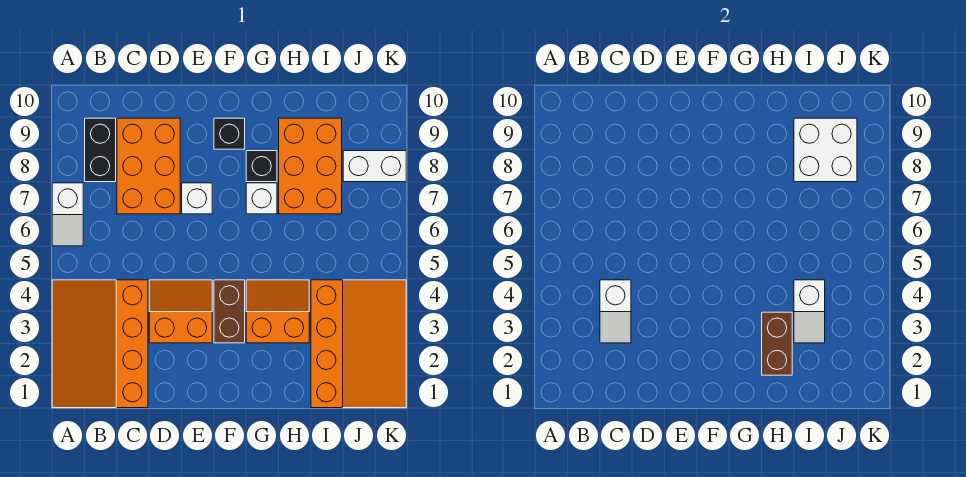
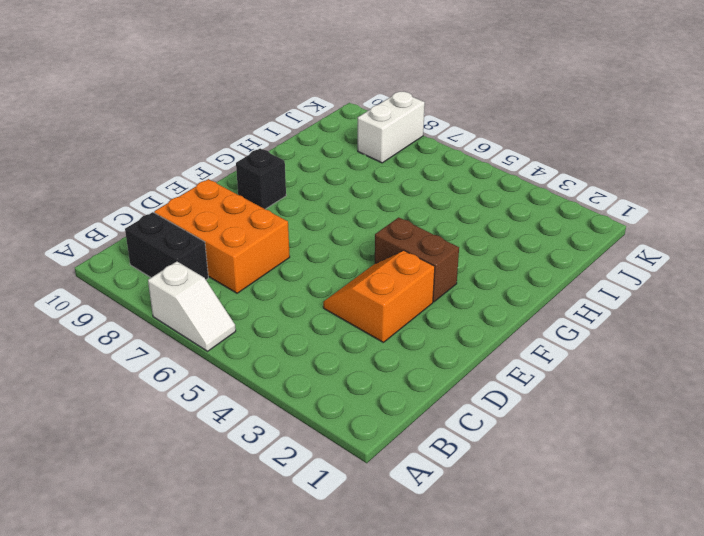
none -> orange 3x4 slope [52,280,148,408]
none -> white 1x1 brick [182,183,212,214]
none -> orange 2x2 slope [246,280,309,343]

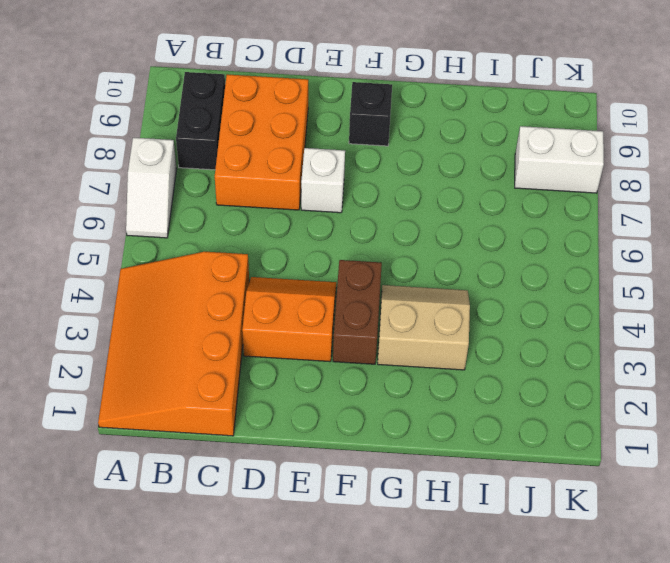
tan 2x2 slope [378,285,470,370] -> orange 2x2 slope [246,280,309,343]
none -> white 1x1 brick [246,183,277,214]
none -> black 1x1 brick [246,151,277,182]
none -> orange 2x3 brick [279,118,342,214]

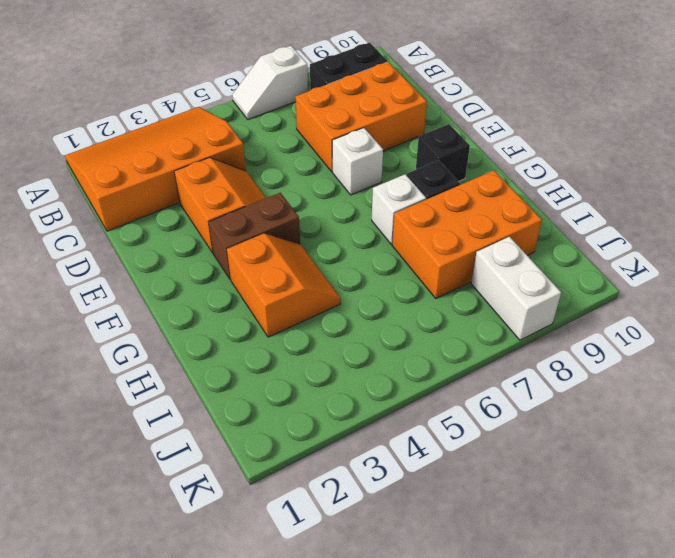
none -> orange 3x4 slope [311,280,406,408]
none -> white 1x2 slope [600,280,631,343]
none -> brown 1x2 brick [762,312,792,375]

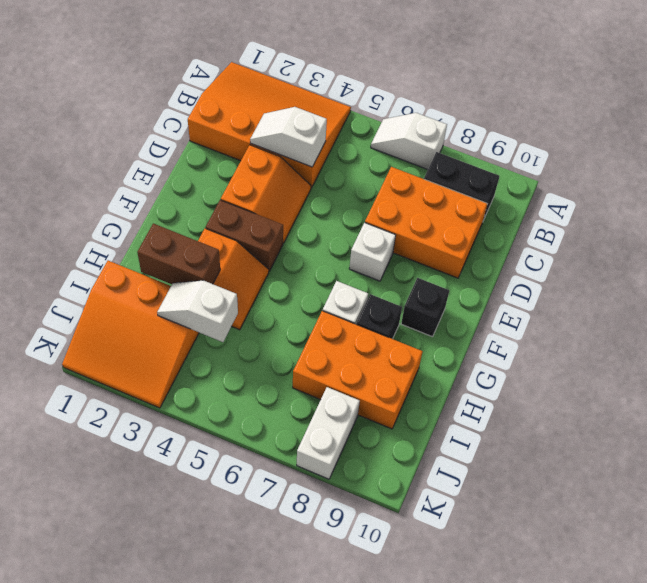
orange 3x3 slope [62,261,199,408] -> orange 3x4 slope [311,280,406,408]
none -> white 2x2 brick [794,118,857,182]

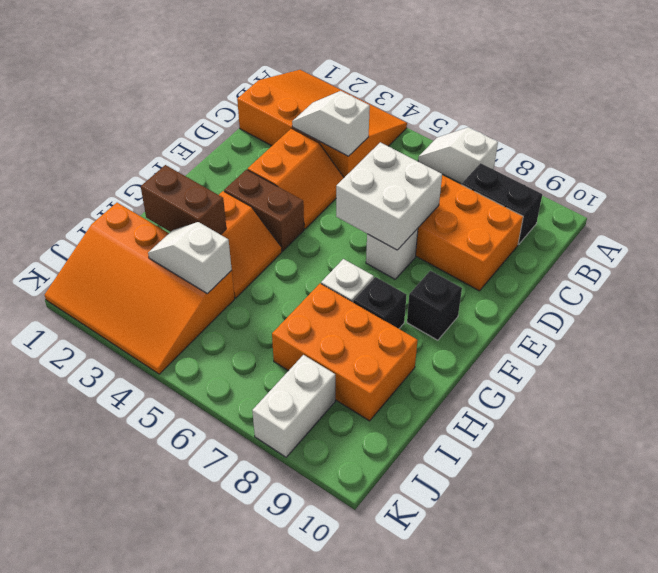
white 2x2 brick [336,142,442,250] -> white 2x2 brick moved to [794,118,857,182]

